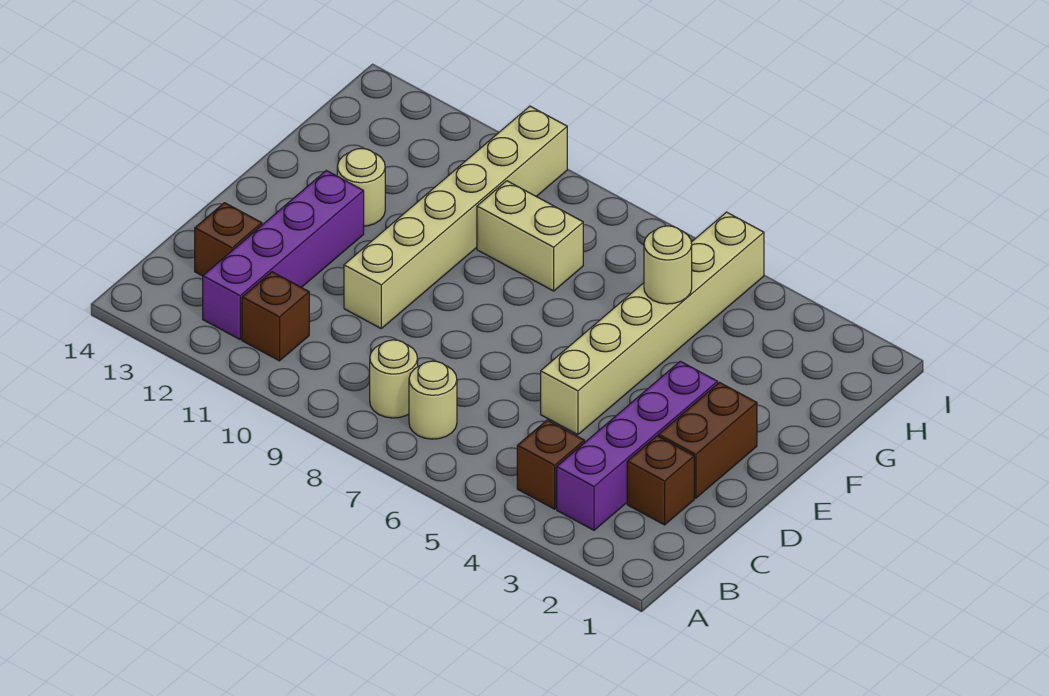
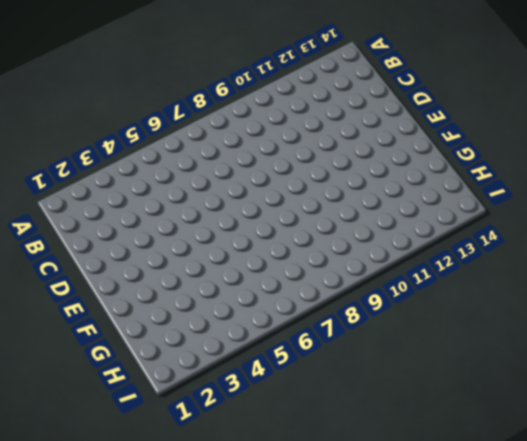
none -> purple 1x4 brick [557,361,718,530]
none -> brown 1x1 brick [517,420,585,509]
none -> tan 1x1 round brick [409,361,457,439]

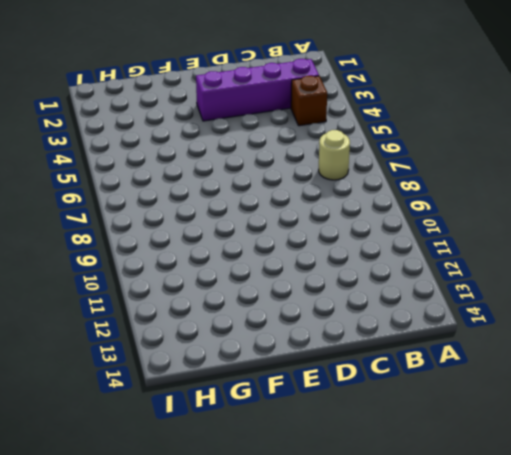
none -> tan 1x1 round brick [370,340,418,418]
none -> brown 1x1 brick [242,272,309,361]
none -> purple 1x4 brick [203,171,364,339]

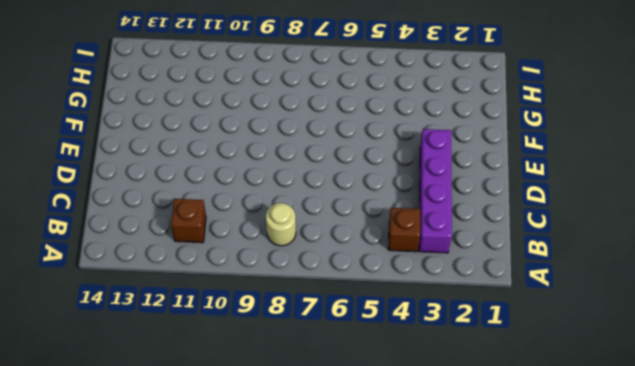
none -> tan 1x1 round brick [409,361,457,439]
none -> purple 1x4 brick [203,171,364,339]
none -> brown 1x1 brick [627,436,694,525]

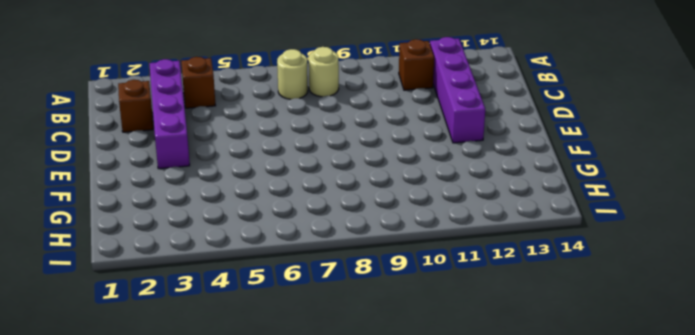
none -> brown 1x1 brick [195,203,262,276]
none -> brown 1x2 brick [658,383,757,498]
none -> tan 1x6 brick [541,212,764,435]

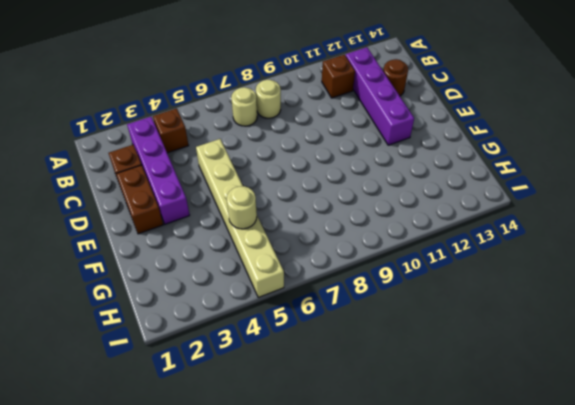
brown 1x1 round brick [383,59,408,96] -> brown 1x1 brick [195,203,262,276]
none -> tan 1x6 brick [344,106,567,328]
none -> tan 1x1 round brick [337,149,385,226]
none -> tan 1x2 brick [477,181,583,291]

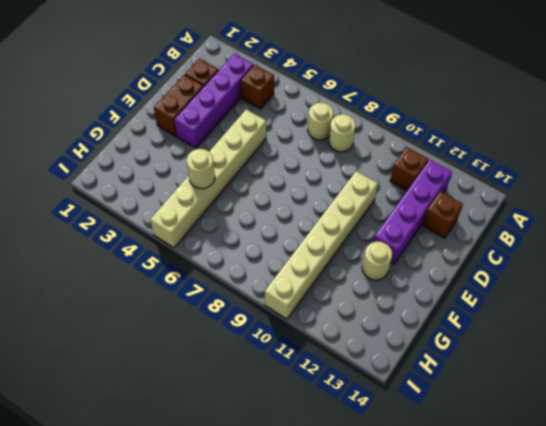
none -> tan 1x2 brick [477,181,583,291]

